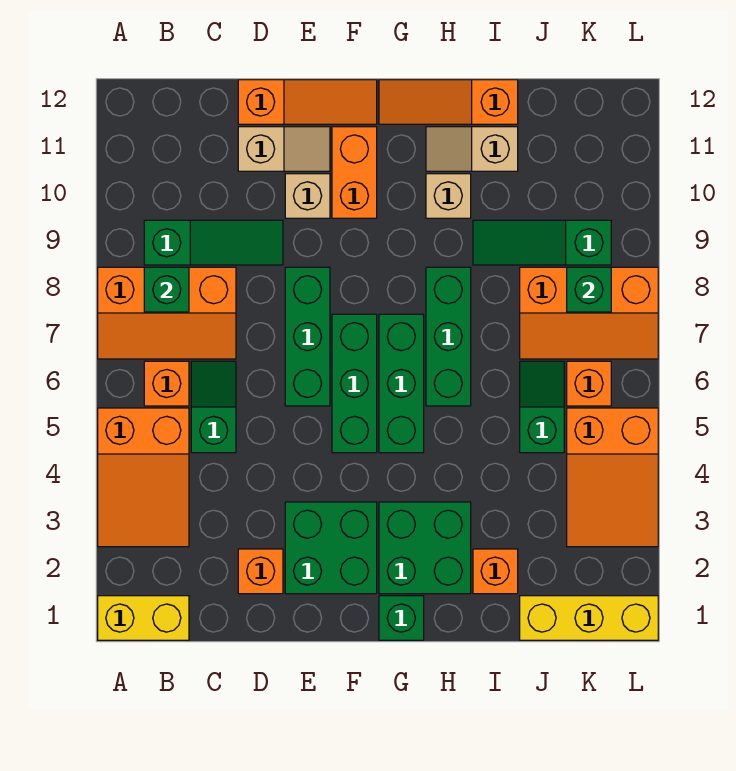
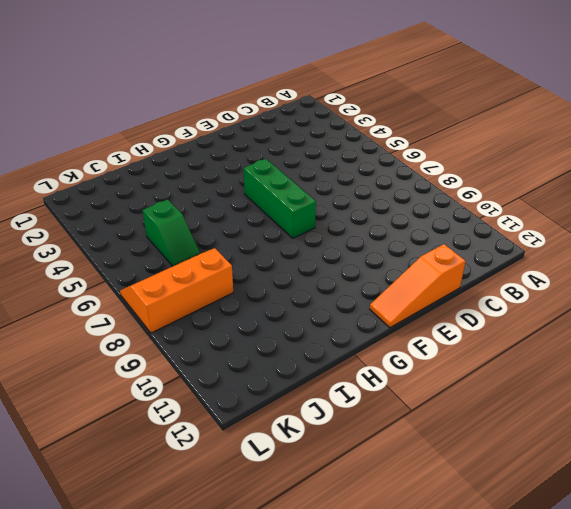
none -> yellow 1x2 brick [98,596,189,640]
none -> orange 2x3 slope [98,408,189,547]
none -> orange 2x3 slope [98,267,236,359]
none -> orange 1x1 brick [144,361,189,406]

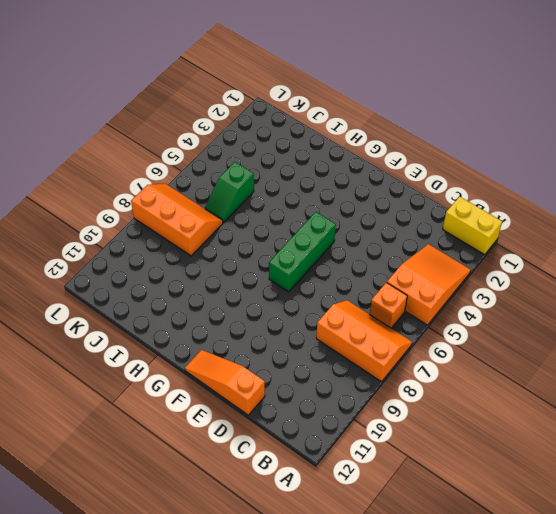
none -> green 1x3 slope [144,220,283,265]
none -> green 1x2 slope [191,361,236,453]
none -> orange 1x1 brick [238,549,283,594]
none -> tan 1x2 slope [238,127,330,171]

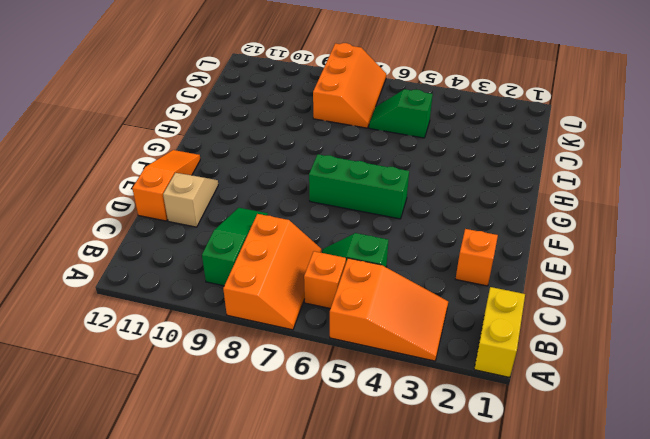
none -> green 2x2 brick [285,502,377,594]
none -> green 1x3 brick [285,267,330,406]
none -> tan 1x1 brick [285,174,330,218]
none -> orange 1x2 brick [332,127,377,218]

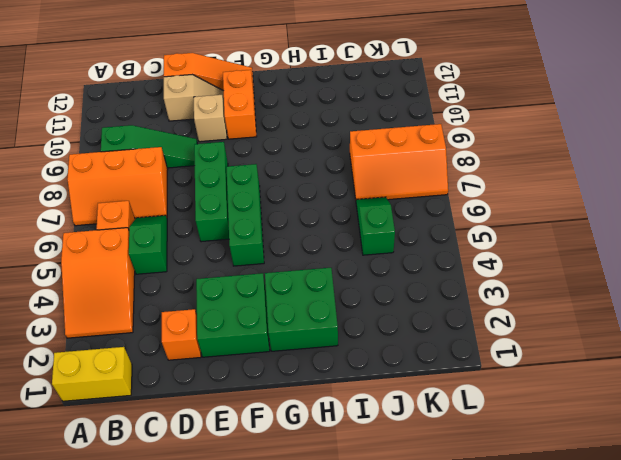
none -> green 1x1 brick [379,596,424,640]
none -> green 1x3 brick [379,314,424,453]
none -> orange 1x3 slope [379,80,518,124]
none -> green 1x3 brick [426,267,471,406]

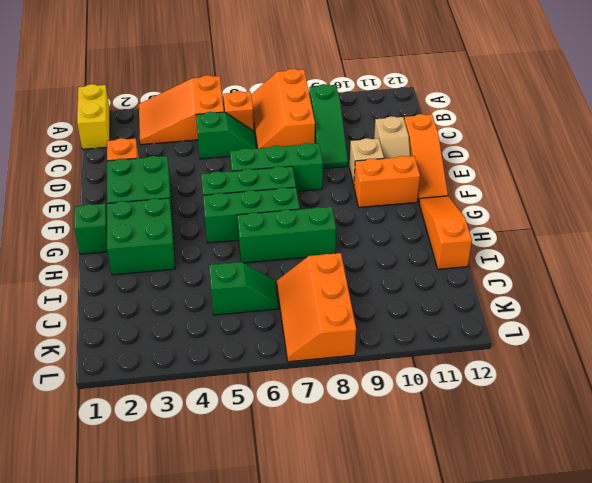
none -> tan 1x1 brick [426,174,471,218]
none -> tan 1x2 slope [426,127,518,171]
none -> orange 1x1 brick [473,549,518,594]
none -> green 1x3 slope [473,220,611,265]

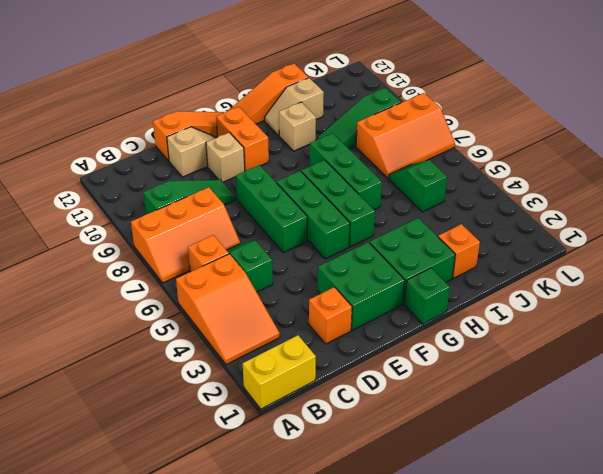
none -> yellow 1x3 brick [520,596,658,640]
none -> orange 2x3 slope [567,408,658,547]
none -> orange 1x1 brick [567,361,611,406]
none -> green 1x1 brick [144,267,189,312]

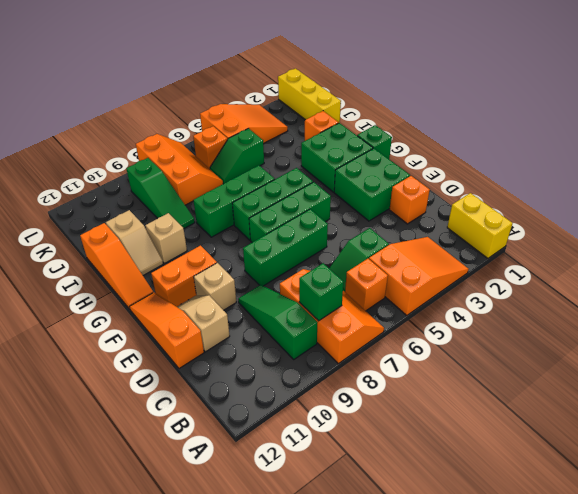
none -> green 1x1 brick [567,267,611,312]

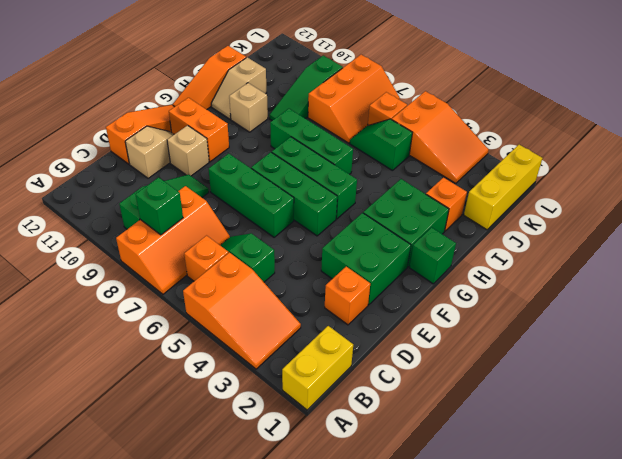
none -> green 1x1 brick [567,267,611,312]

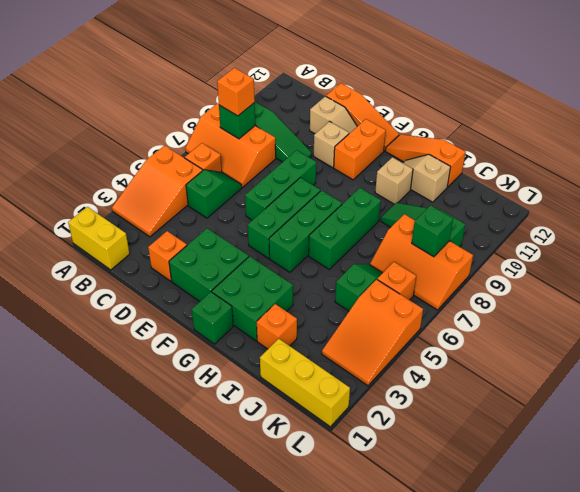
orange 1x1 brick [217,68,255,116] -> none

